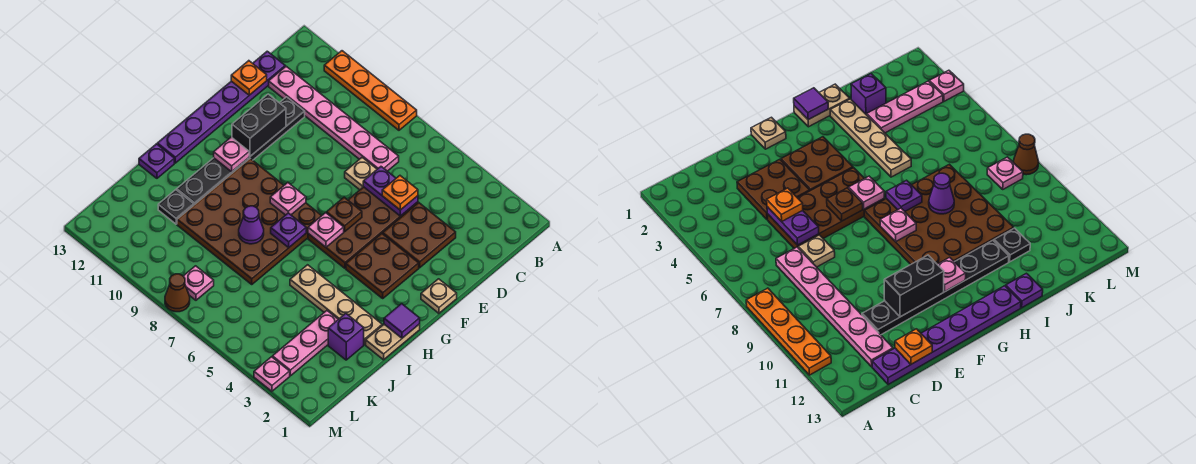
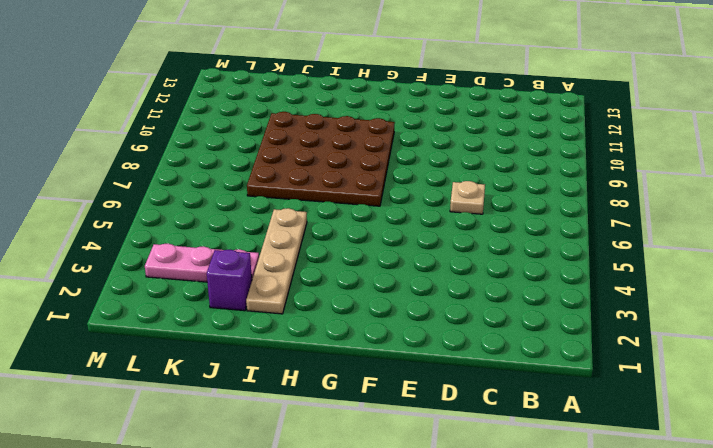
none -> orange 1x4 plate [324,51,417,130]
none -> pink 1x6 plate [269,66,399,171]
none -> purple 1x6 plate [157,51,285,163]
none -> brown 2x2 plate [383,203,456,268]

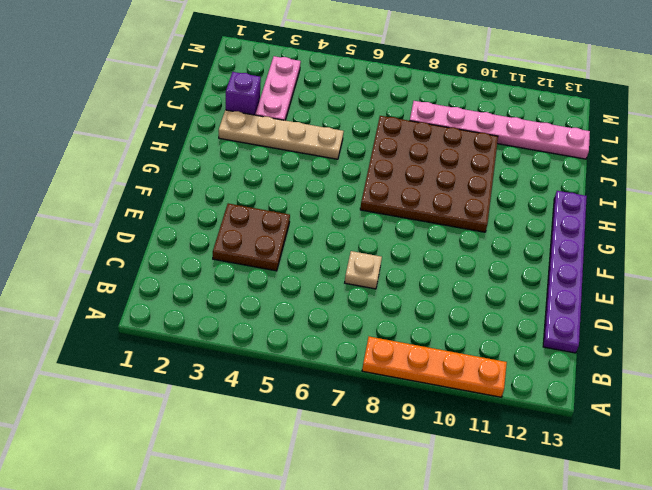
pink 1x6 plate [410,101,590,159] -> pink 1x6 plate moved to [269,66,399,171]
none -> brown 2x4 plate [308,187,418,268]
none -> black 1x6 plate [177,97,305,205]
none -> tan 1x1 plate [421,279,457,313]
none -> brown 2x2 plate [346,234,419,298]

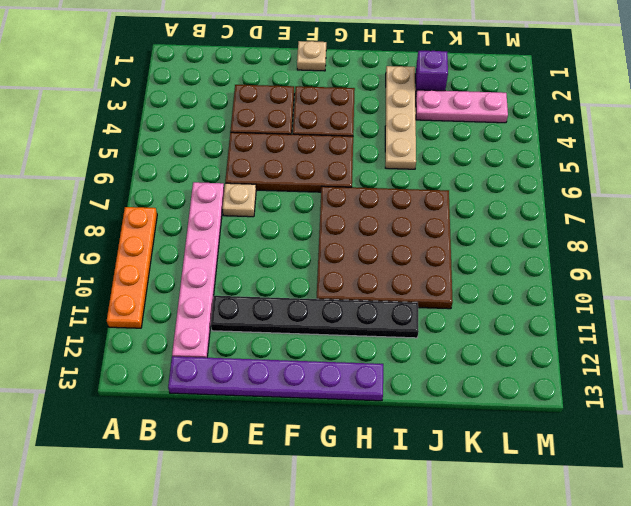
none -> tan 1x2 plate [366,324,420,360]
none -> purple 1x1 plate [139,144,174,178]
none -> black 1x1 plate [158,190,194,224]
none -> pink 1x1 plate [183,266,214,300]

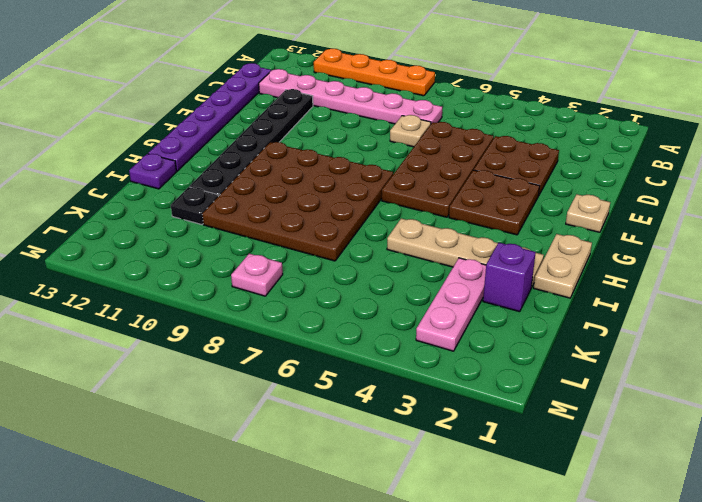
none -> pink 1x1 plate [254,357,290,391]
none -> brown 1x1 cone [165,274,190,312]
none -> purple 1x2 plate [363,167,418,216]
none -> orange 1x1 plate [231,61,267,95]

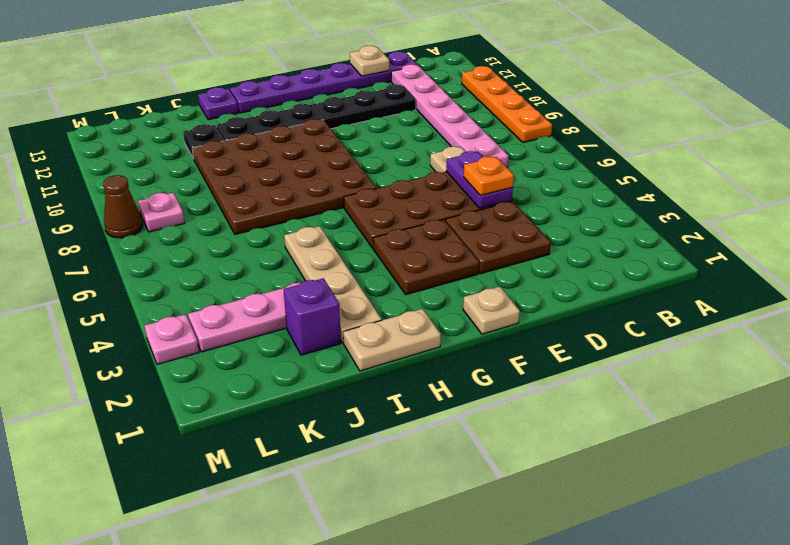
tan 1x1 plate [350,46,389,76] -> orange 1x1 plate [231,61,267,95]
none -> black 1x2 brick [232,94,286,156]
none -> brown 1x1 plate [327,197,362,232]
none -> pink 1x1 plate [308,213,344,247]
none -> pink 1x1 plate [270,183,306,215]

